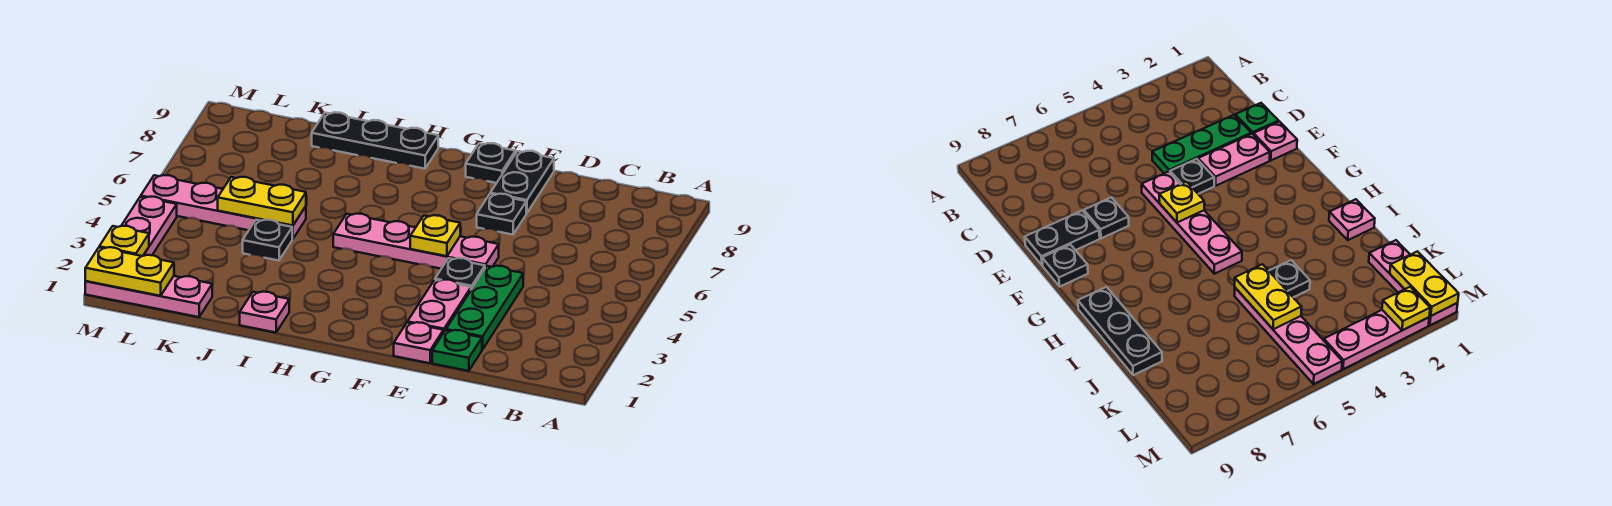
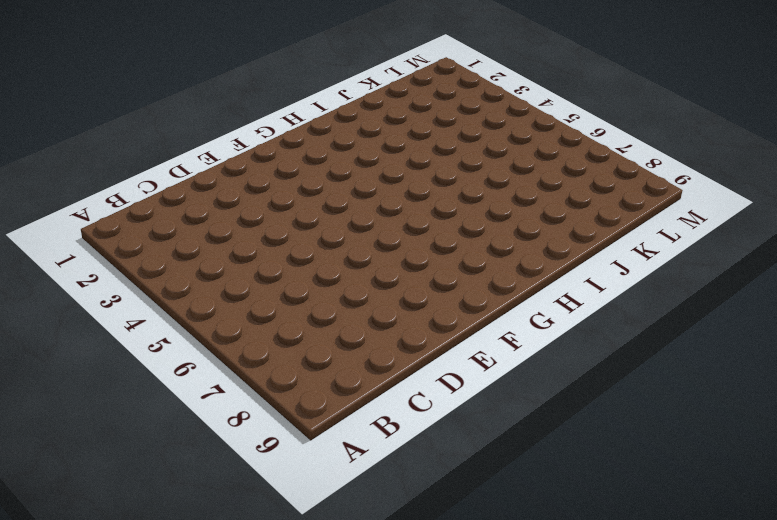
none -> green 1x1 plate [432,330,482,371]
none -> green 1x3 plate [446,266,523,350]
none -> pink 1x1 plate [394,322,444,363]

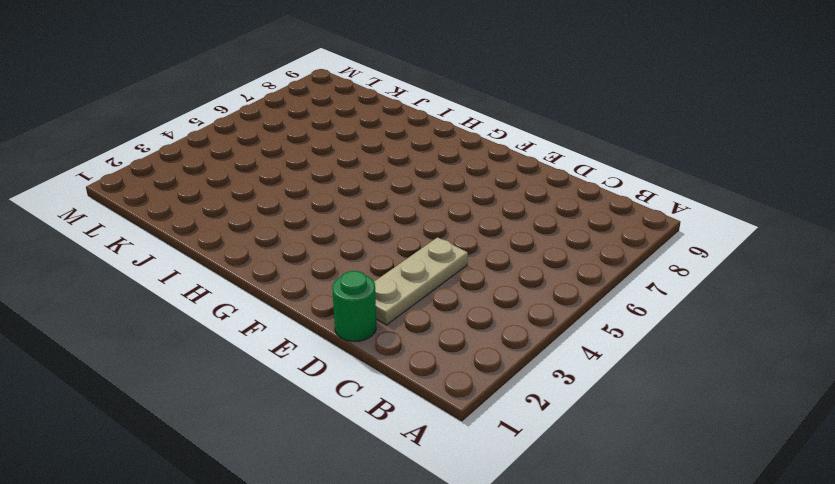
green 1x1 round brick [332,271,376,341] -> green 1x1 plate [432,330,482,371]
tan 1x3 plate [374,237,468,325] -> green 1x3 plate [446,266,523,350]
none -> pink 1x1 plate [394,322,444,363]
none -> pink 1x2 plate [407,280,471,331]
none -> black 1x1 plate [435,258,485,290]

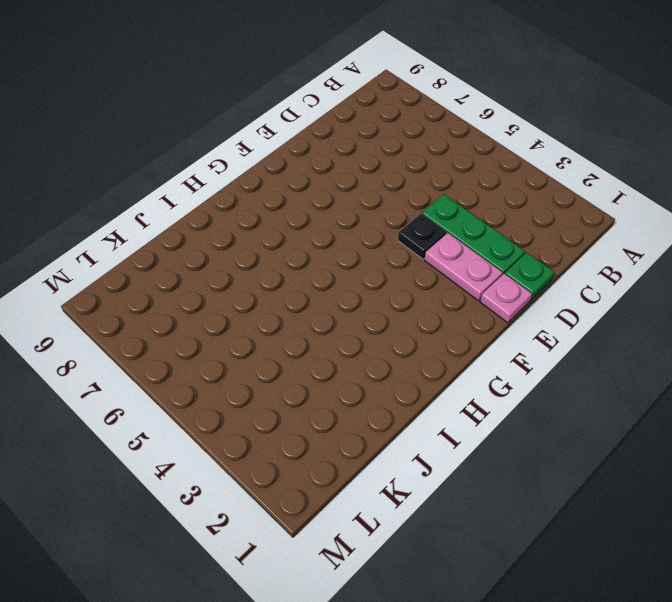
none -> pink 1x4 plate [333,214,499,269]
none -> black 1x1 plate [477,194,526,235]
none -> black 1x2 plate [490,151,554,213]

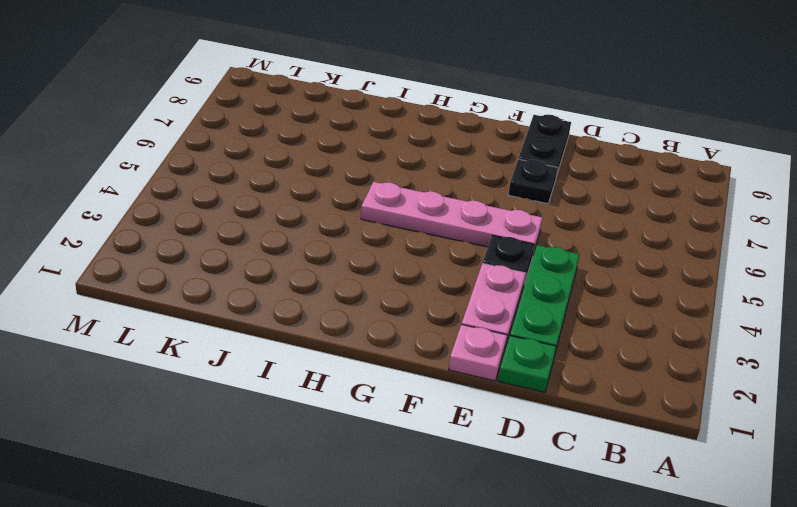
none -> black 1x1 plate [466,143,515,183]
none -> black 1x3 plate [312,112,438,169]
none -> pink 1x1 plate [240,292,289,333]

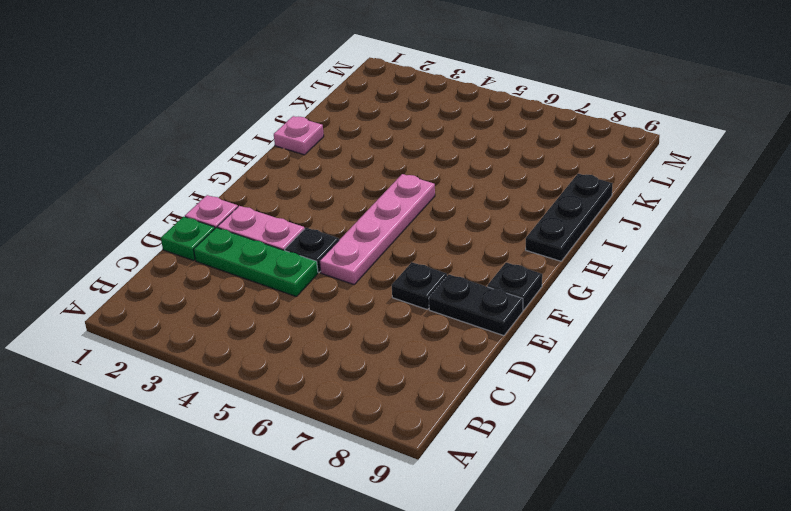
none -> black 1x1 plate [243,220,292,261]
none -> pink 1x4 plate [141,175,306,239]
none -> pink 1x3 plate [85,276,212,317]

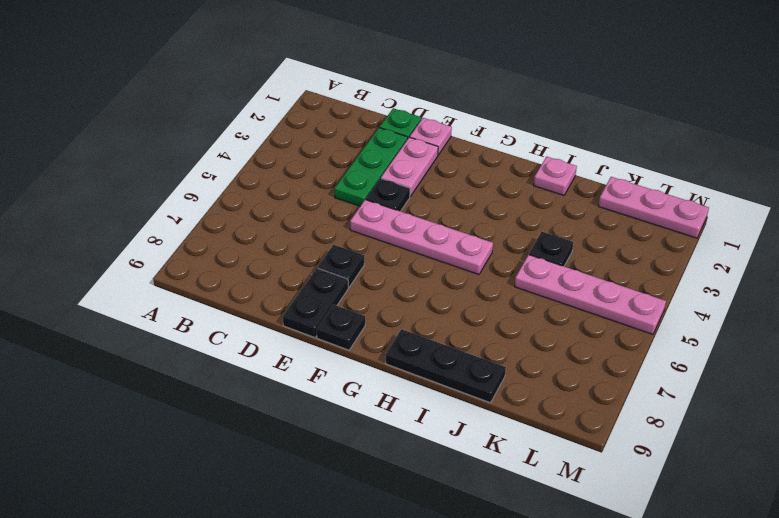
none -> pink 1x3 plate [121,197,177,256]
none -> yellow 1x1 plate [410,215,460,256]
none -> yellow 1x2 plate [218,177,306,225]

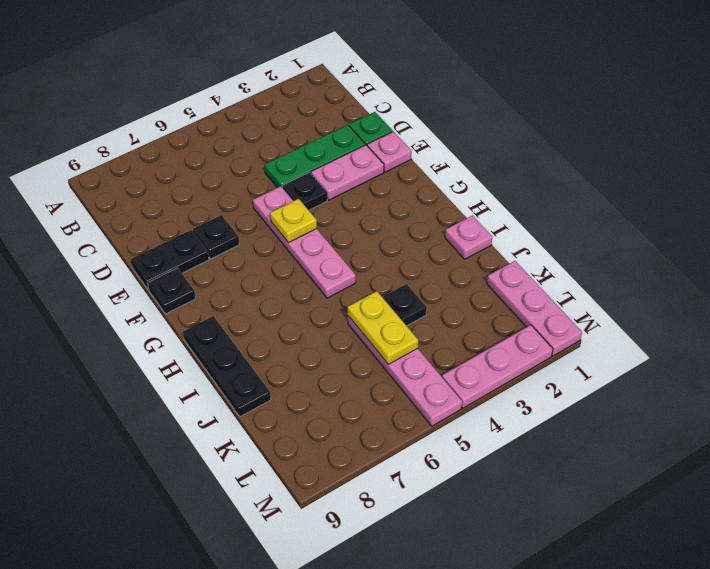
none -> yellow 1x2 plate [85,247,174,296]
none -> yellow 1x1 plate [99,226,149,256]

